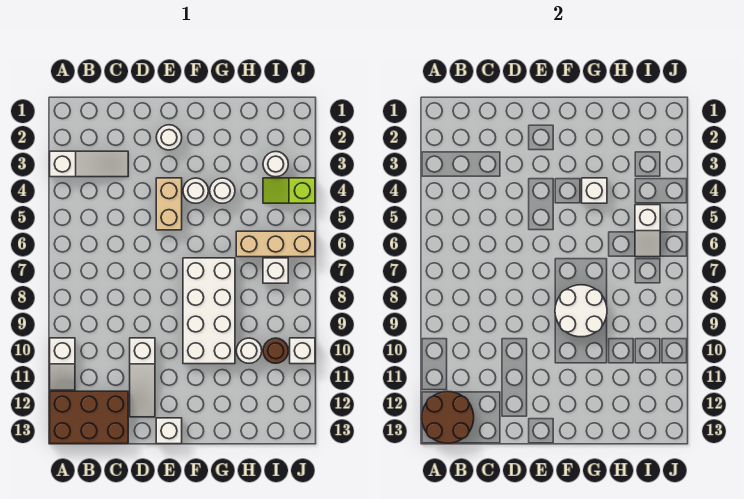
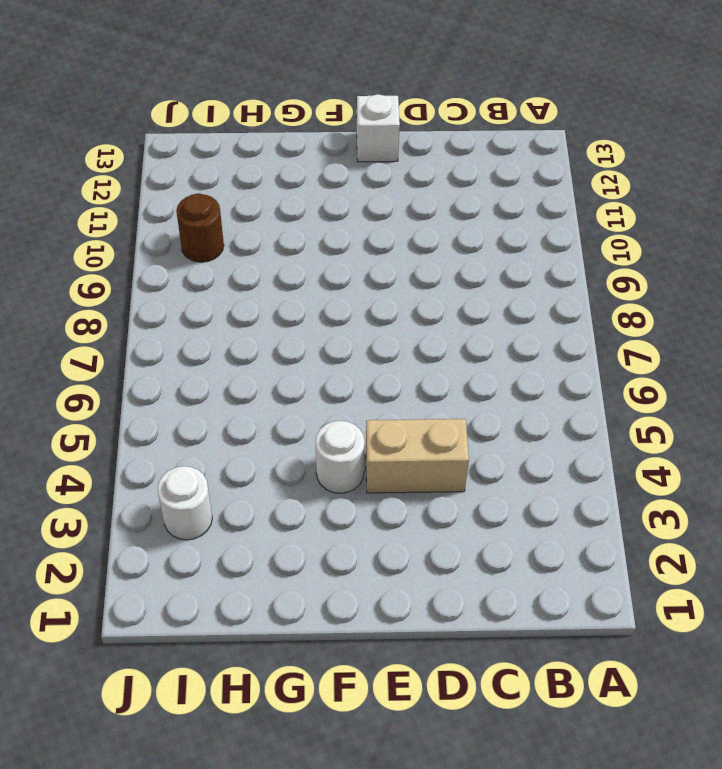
tan 1x2 brick [366,419,469,493] -> tan 1x2 brick turned to [156,178,182,230]
none -> white 1x3 slope [50,151,128,177]
none -> white 1x2 slope [50,338,75,390]
none -> brown 2x3 brick [50,391,128,444]

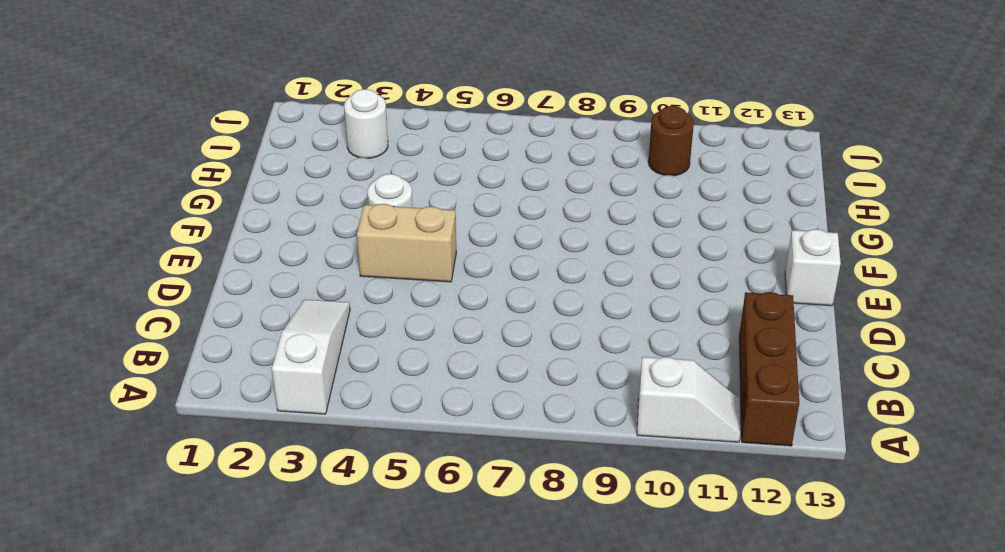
brown 1x3 brick [739,292,799,446] -> brown 2x3 brick [50,391,128,444]
none -> white 1x3 slope [130,338,155,417]
none -> white 1x1 round brick [156,125,182,150]
none -> white 2x4 brick [183,258,235,364]

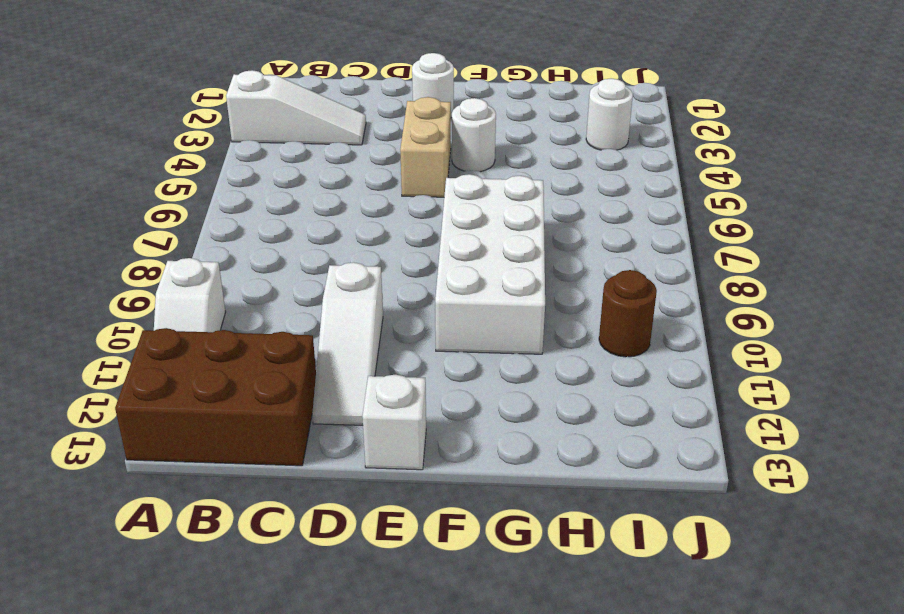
none -> white 1x1 round brick [210,178,235,203]
none -> tan 1x3 brick [236,231,315,257]
none -> white 1x1 round brick [236,338,262,363]

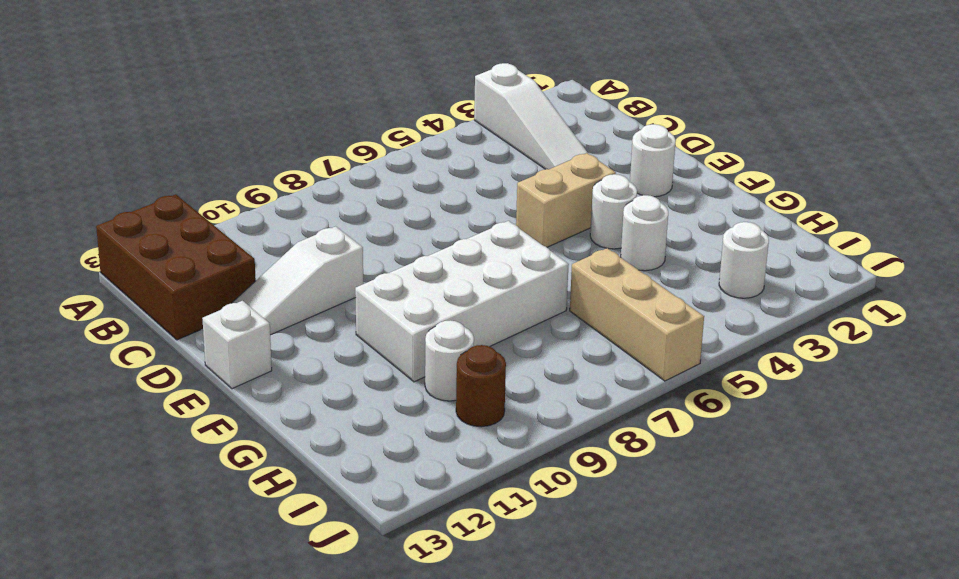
none -> white 1x2 slope [50,338,75,390]
none -> lime 1x2 slope [263,178,315,203]
none -> white 1x1 brick [263,258,288,283]

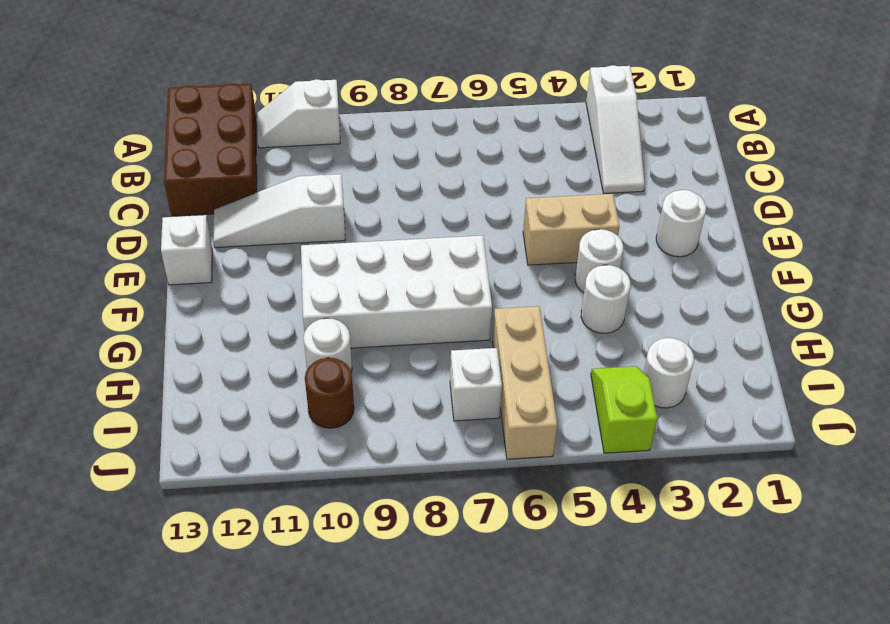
none -> white 1x1 brick [290,338,315,364]
none -> brown 2x2 round brick [422,391,474,443]
none -> white 2x2 round brick [555,285,607,337]

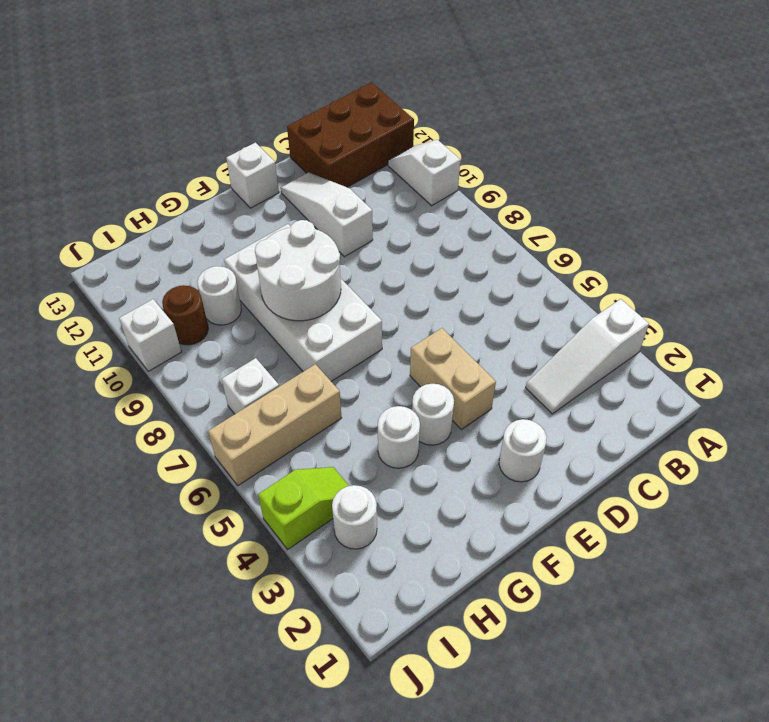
none -> brown 2x2 round brick [422,391,474,443]
none -> white 1x1 brick [582,178,607,203]
none -> white 1x2 slope [635,205,660,257]

